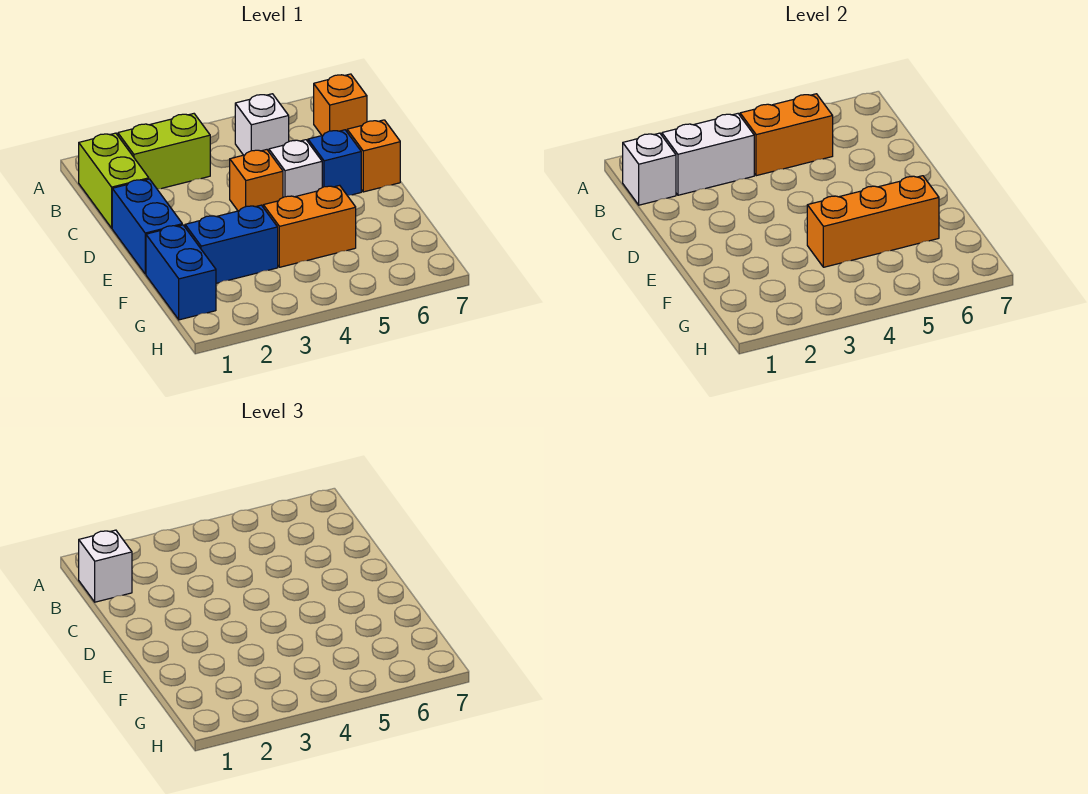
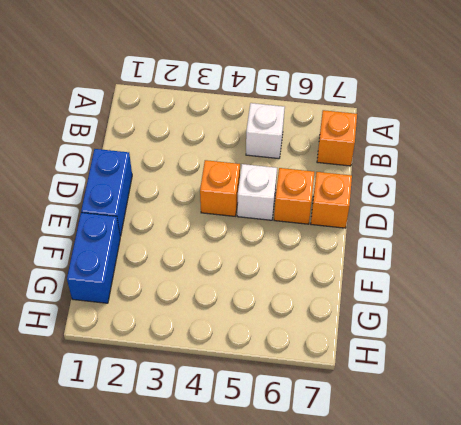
orange 1x1 brick [274,168,314,224] -> blue 1x1 brick [308,130,361,195]
none -> lime 1x2 brick [79,133,149,228]
none -> lime 1x2 brick [118,114,210,189]
none -> blue 1x2 brick [185,205,278,283]

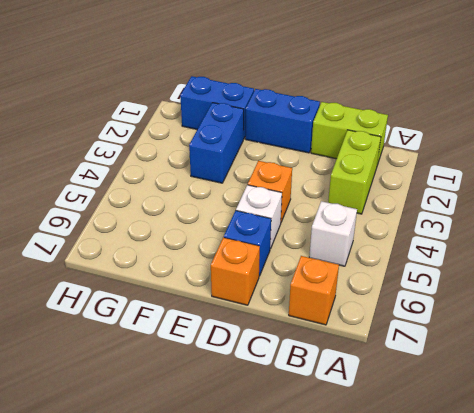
none -> orange 1x2 brick [263,185,356,267]
none -> white 1x1 brick [623,133,676,205]
none -> white 1x2 brick [662,114,754,195]

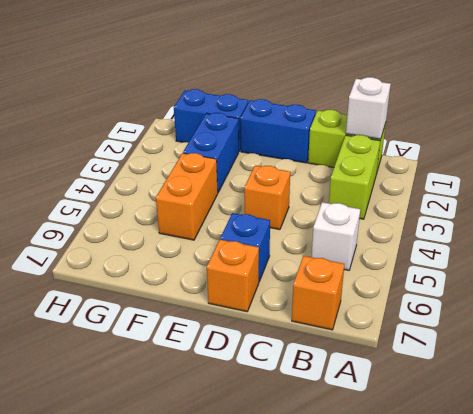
none -> white 1x1 brick [269,140,322,197]
none -> white 1x2 brick [662,114,754,195]
none -> orange 1x2 brick [740,94,833,176]

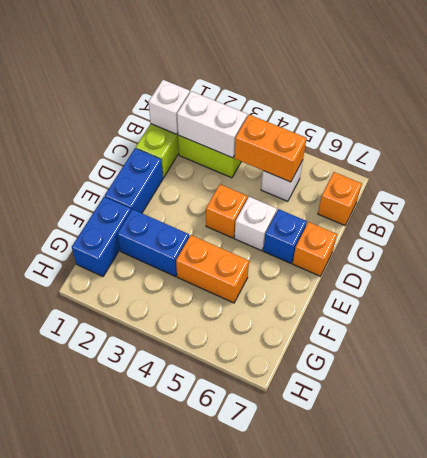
none -> orange 1x3 brick [807,176,939,267]
none -> white 1x1 brick [79,530,132,602]

